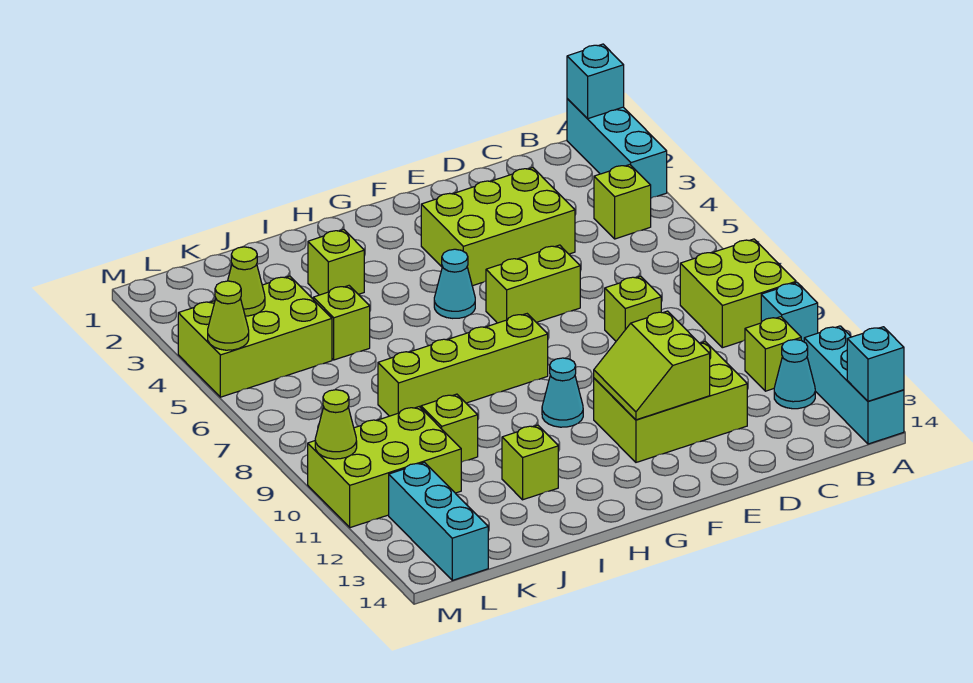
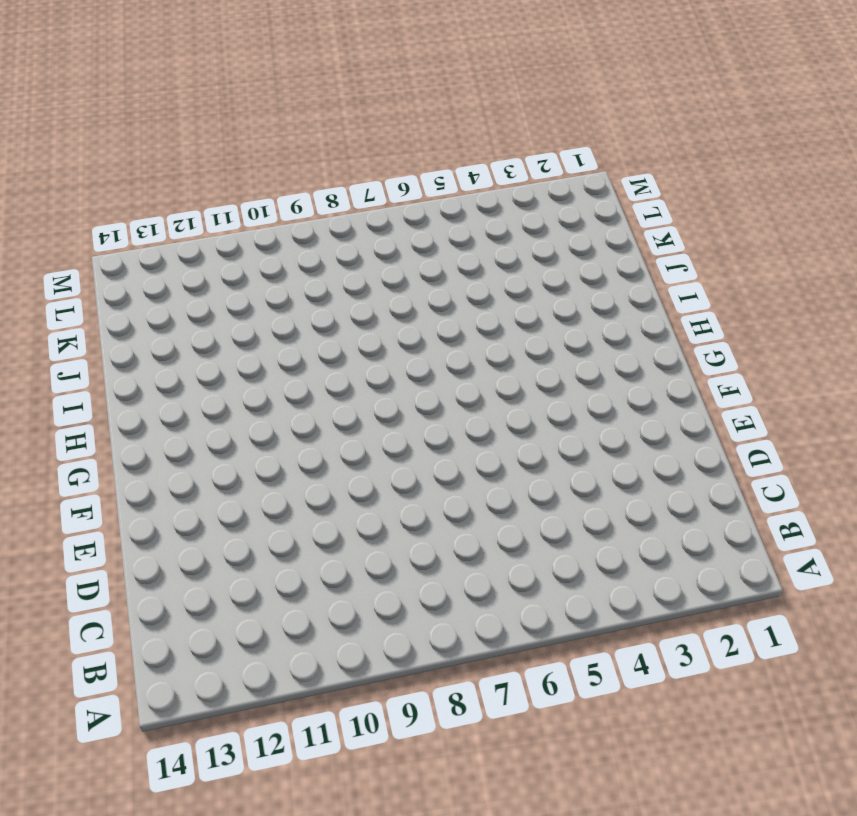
none -> cyan 1x3 brick [567,99,667,198]
none -> lime 2x2 brick [680,239,796,348]
none -> cyan 1x1 brick [761,283,818,342]

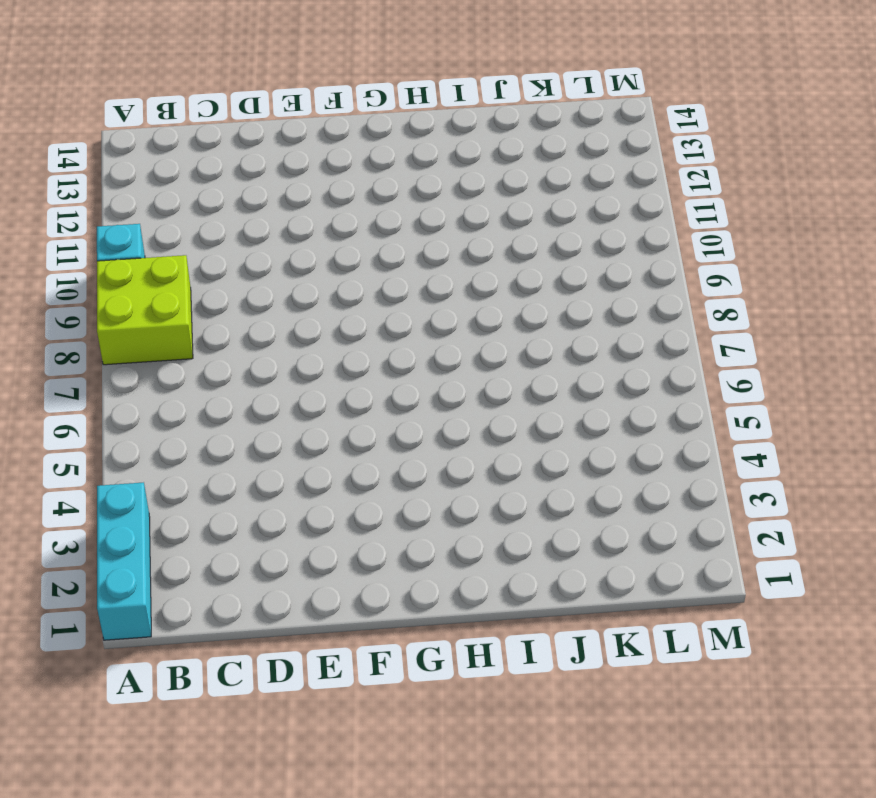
none -> cyan 1x3 brick [804,326,904,444]
none -> lime 1x1 brick [594,165,651,239]
none -> lime 1x1 brick [745,317,801,391]

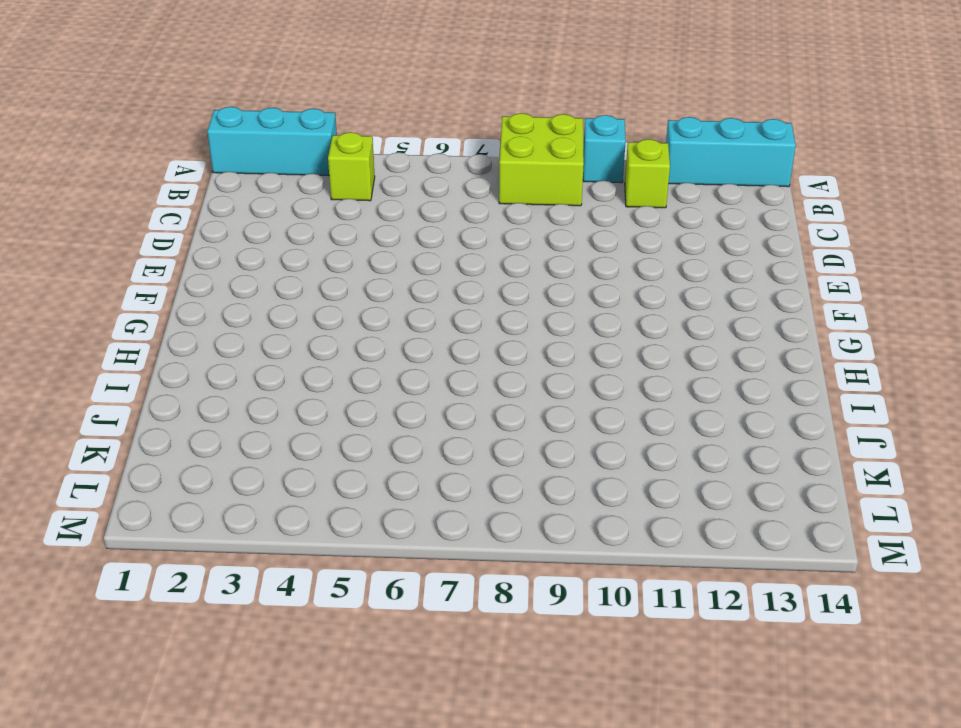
none -> cyan 1x1 cone [774,340,815,409]
none -> lime 2x3 brick [421,168,575,286]
none -> lime 1x1 brick [605,276,661,341]

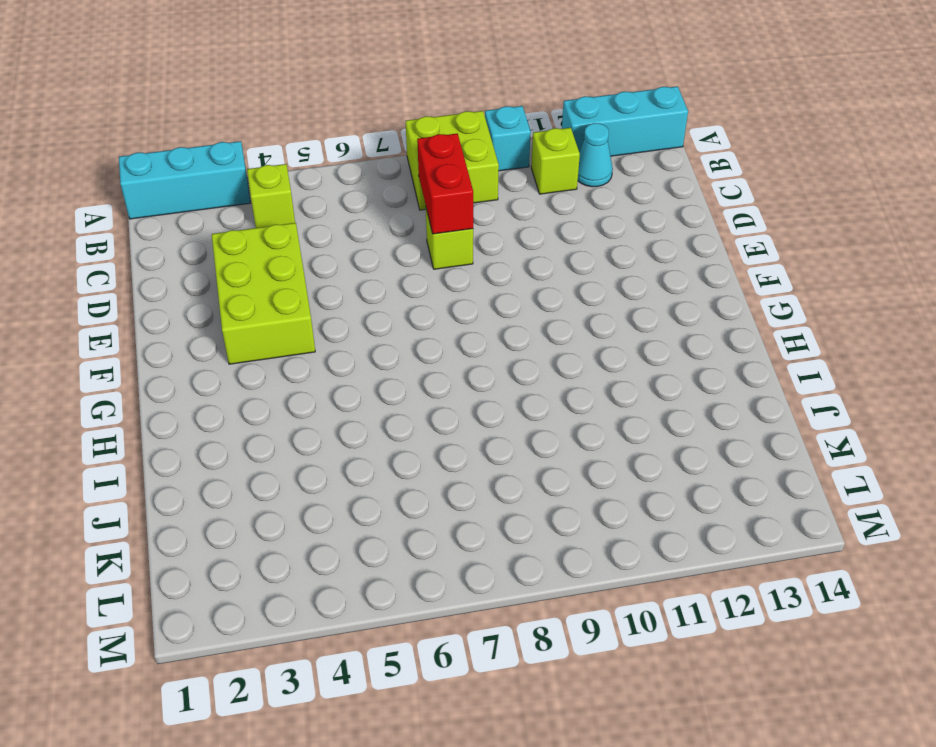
red 1x2 brick [417,133,473,234] -> none
none -> lime 2x3 brick [594,342,747,462]
none -> lime 1x2 brick [486,245,580,323]
none -> cyan 1x1 cone [434,249,475,318]

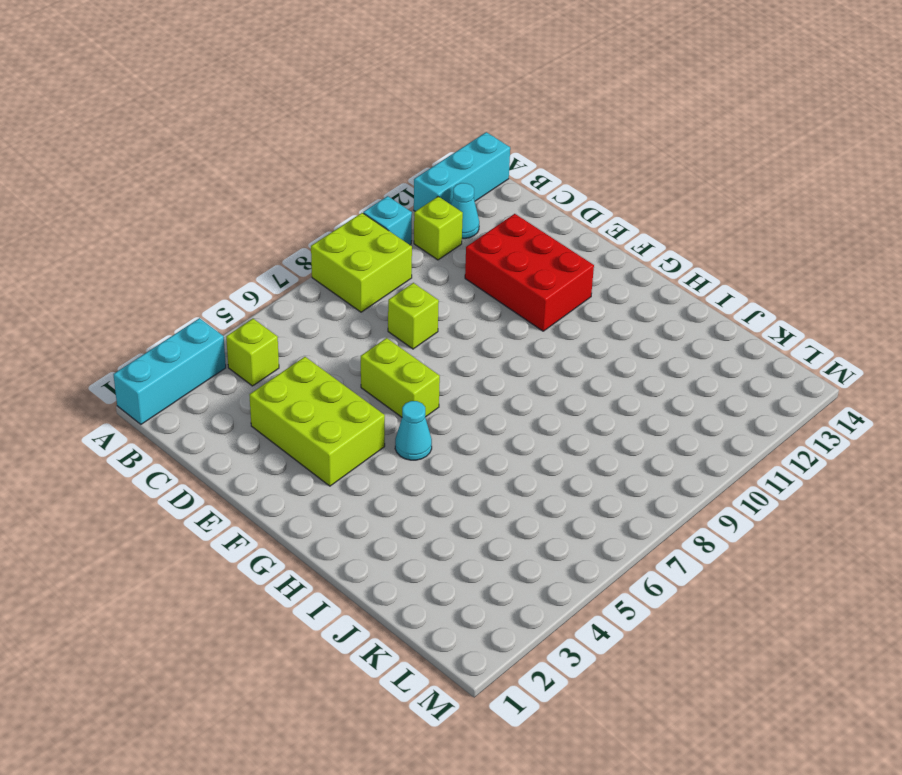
red 2x3 brick [465,214,594,331] -> lime 2x3 brick [594,342,747,462]
none -> lime 1x4 brick [378,314,548,416]
none -> cyan 1x1 cone [542,358,583,427]
none -> lime 1x1 brick [308,230,364,295]

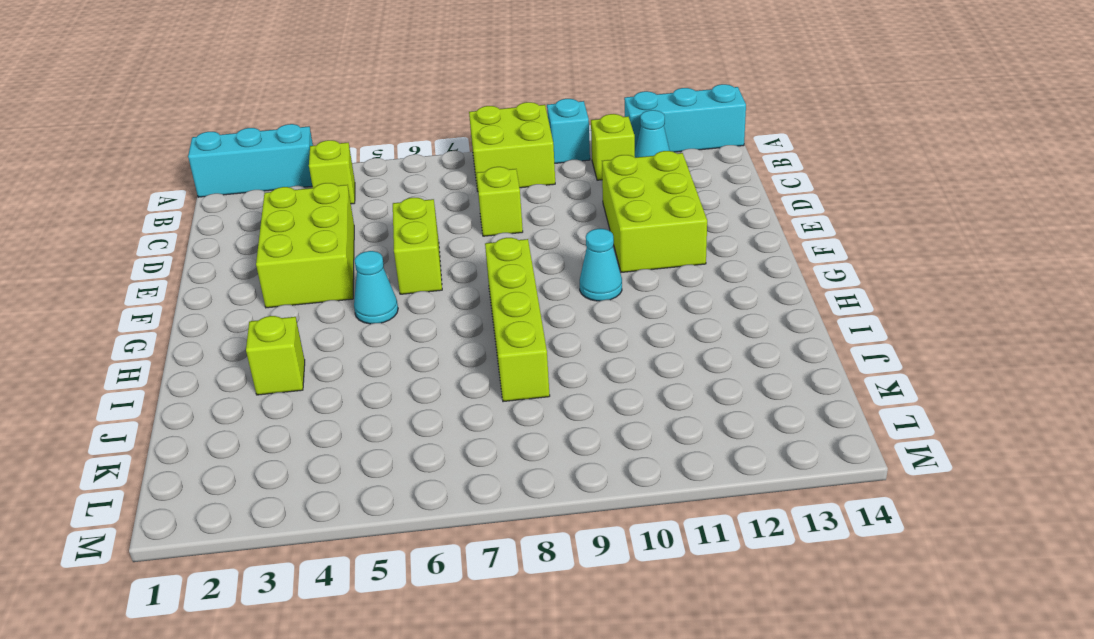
none -> lime 1x1 brick [502,425,558,500]
none -> lime 1x1 brick [313,286,370,360]
none -> lime 1x1 brick [421,394,478,462]

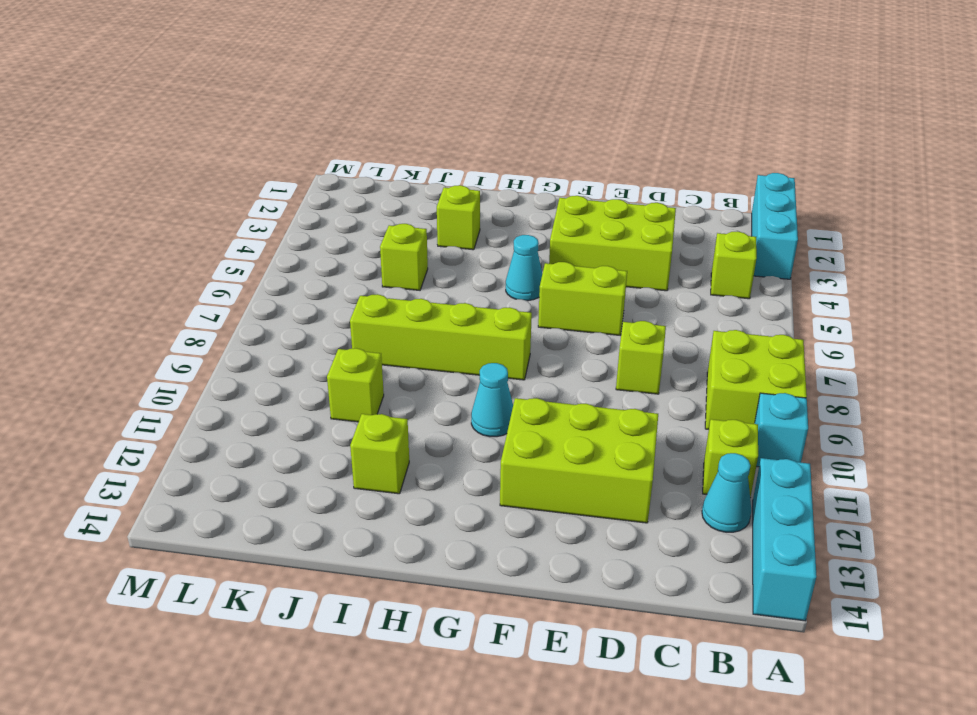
none -> lime 2x3 brick [178,276,332,397]
none -> lime 2x3 brick [308,407,461,528]
none -> cyan 1x3 brick [389,462,488,580]

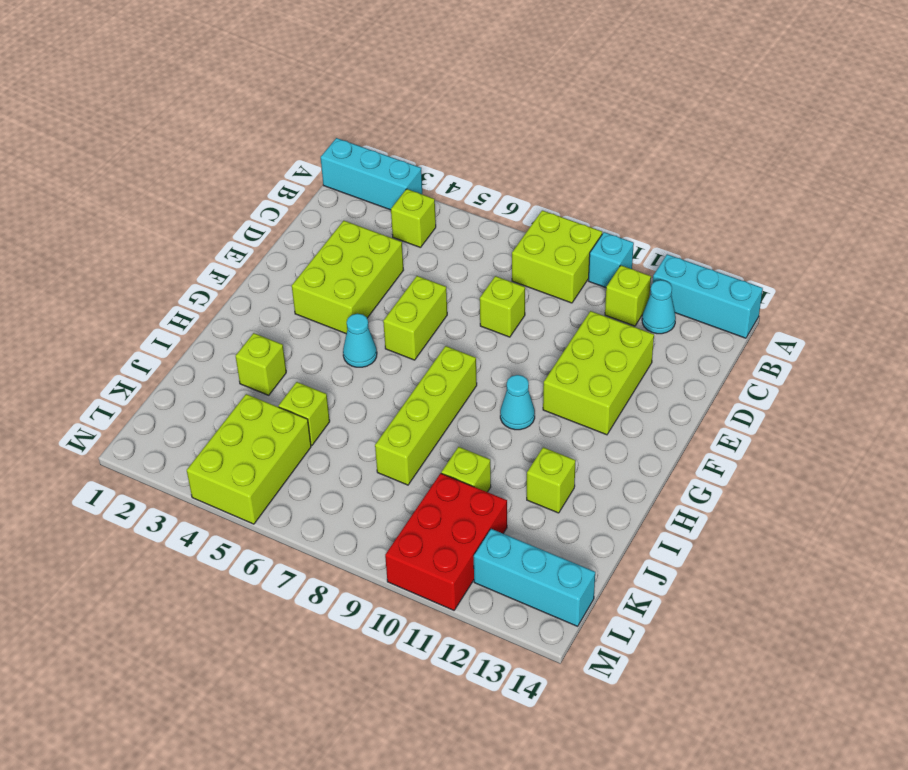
red 2x3 brick [385,473,507,610] -> lime 2x3 brick [308,407,461,528]
none -> cyan 1x1 brick [567,44,624,119]
none -> cyan 1x1 brick [847,327,904,401]
none -> lime 2x2 slope [594,311,710,420]

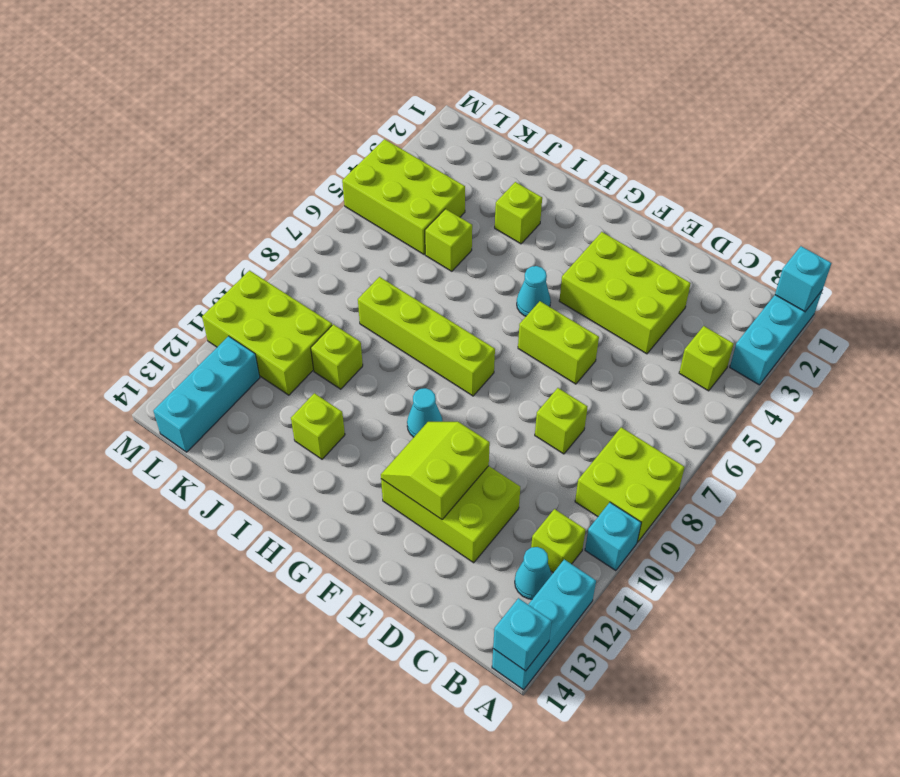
none -> lime 1x1 cone [228,247,265,316]
none -> lime 1x1 cone [208,281,249,350]
none -> lime 1x1 cone [315,390,357,459]

